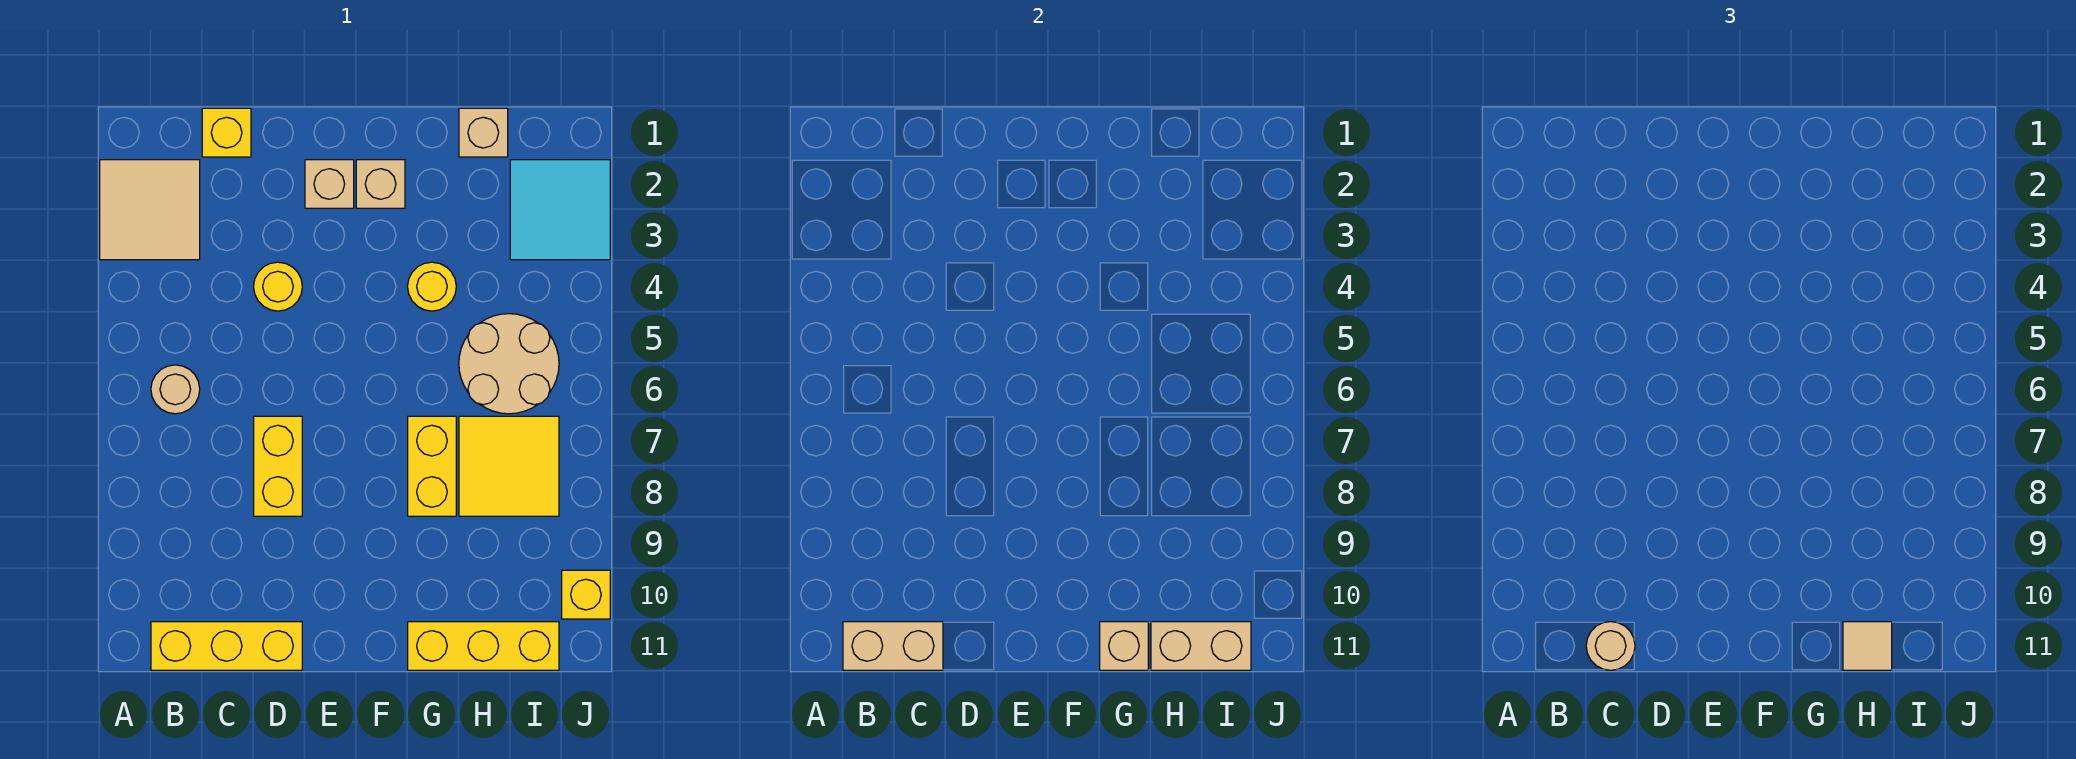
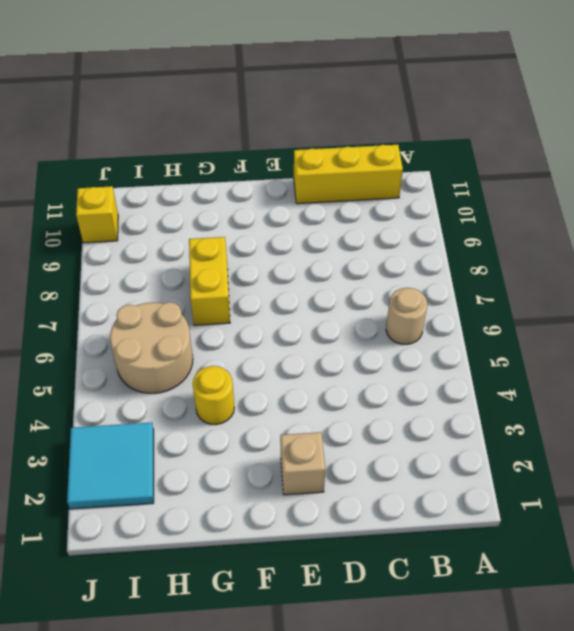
none -> tan 2x2 tile [100,160,200,260]
none -> yellow 1x1 brick [202,108,251,157]
none -> yellow 1x1 round brick [254,262,302,311]

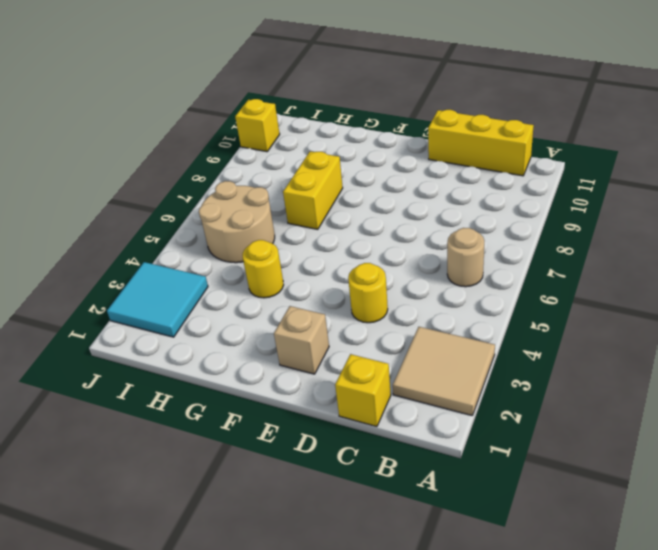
none -> yellow 1x2 brick [254,416,302,516]
none -> tan 1x1 brick [356,160,405,208]
none -> yellow 1x3 brick [408,622,559,670]

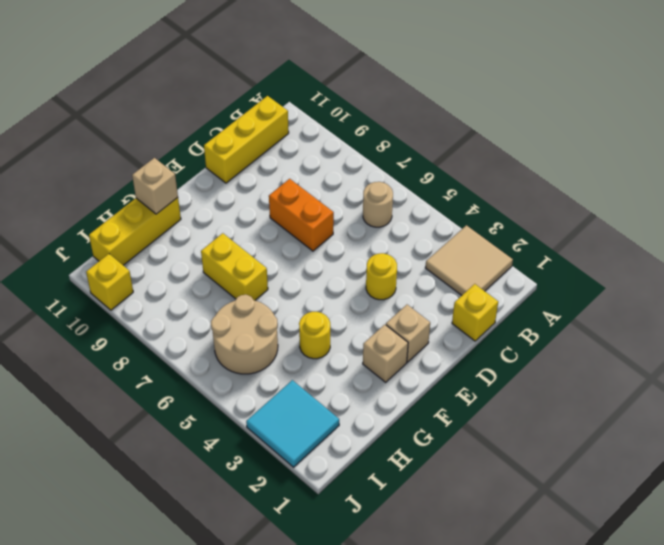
orange 1x2 brick [269,179,334,251] -> yellow 1x2 brick [254,416,302,516]
none -> tan 1x1 brick [459,108,508,157]
none -> yellow 2x2 tile [459,416,559,516]
none -> tan 1x2 brick [843,622,943,670]

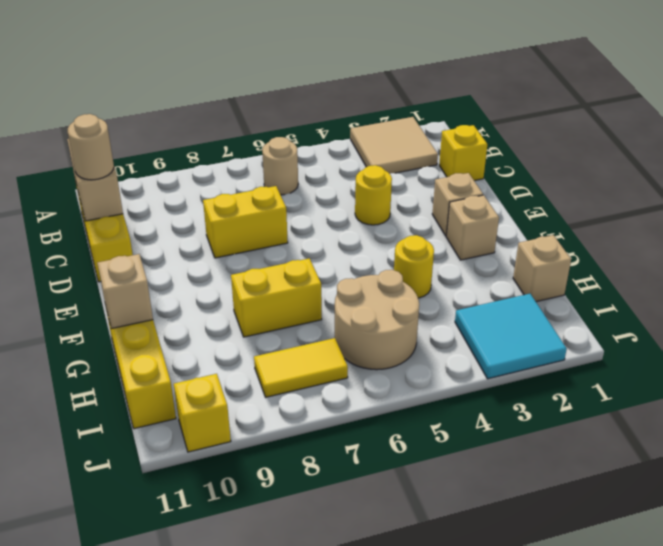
yellow 1x2 tile [254,338,348,397] -> yellow 2x2 tile [459,416,559,516]
none -> tan 1x2 brick [1151,622,1251,670]
none -> tan 1x1 tile [1843,622,1892,670]

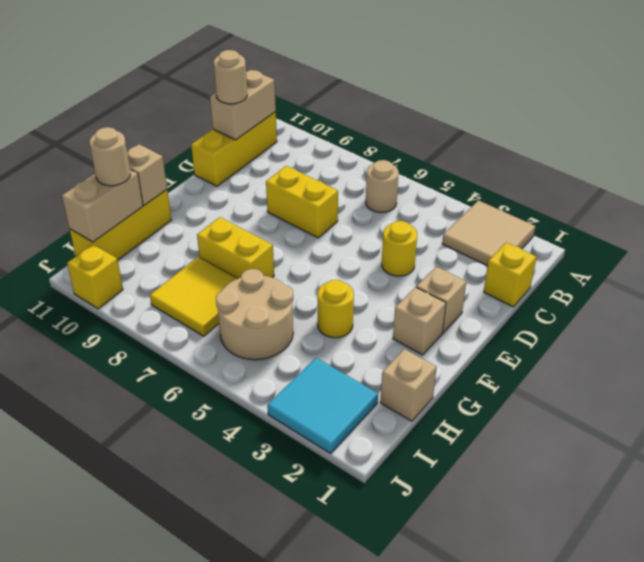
tan 1x1 round brick [89,127,130,186] -> tan 1x1 tile [1843,622,1892,670]

